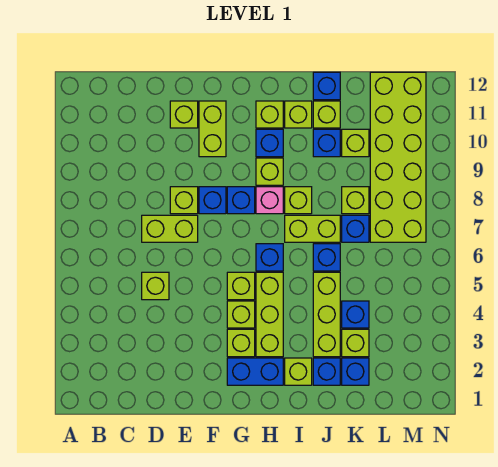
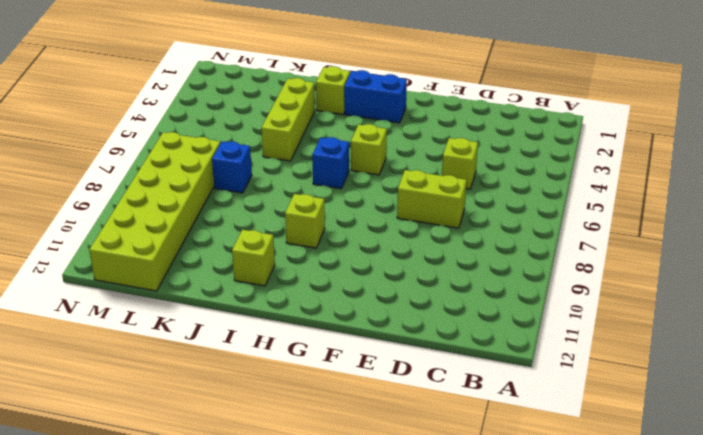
none -> lime 1x1 brick [170,187,198,214]
none -> lime 1x1 brick [170,101,198,128]
none -> blue 1x1 brick [199,187,226,214]
none -> lime 1x2 brick [199,101,226,157]

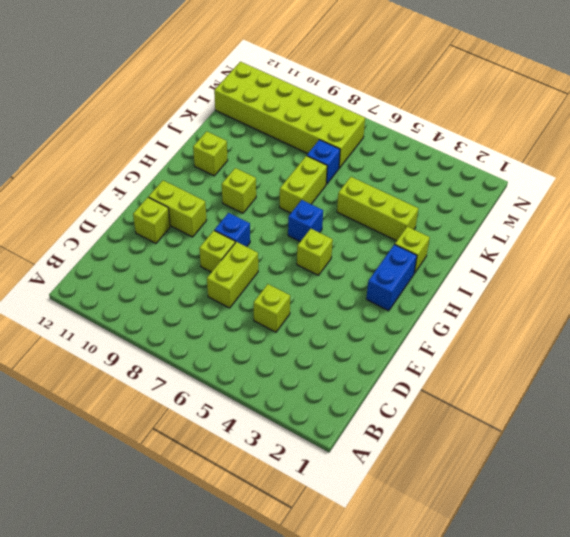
none -> lime 1x1 brick [227,329,255,357]
none -> lime 1x1 brick [227,301,255,328]
none -> blue 1x1 brick [227,187,255,214]
none -> lime 1x3 brick [256,272,283,357]

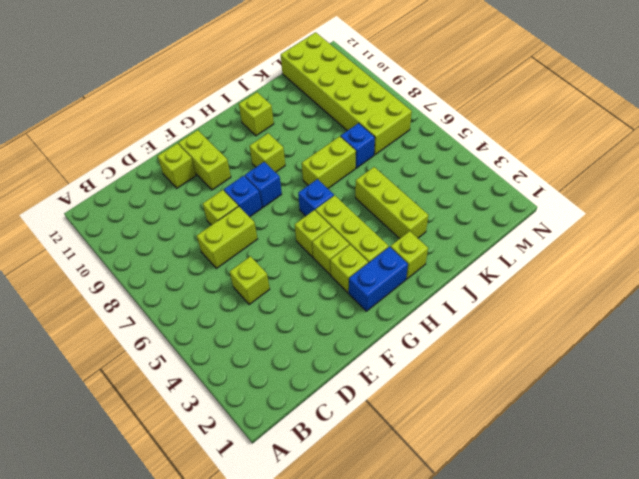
none -> pink 1x1 brick [256,187,283,214]
none -> blue 1x1 brick [256,129,283,157]
none -> lime 1x1 brick [256,101,283,128]
none -> lime 1x1 brick [285,187,312,214]

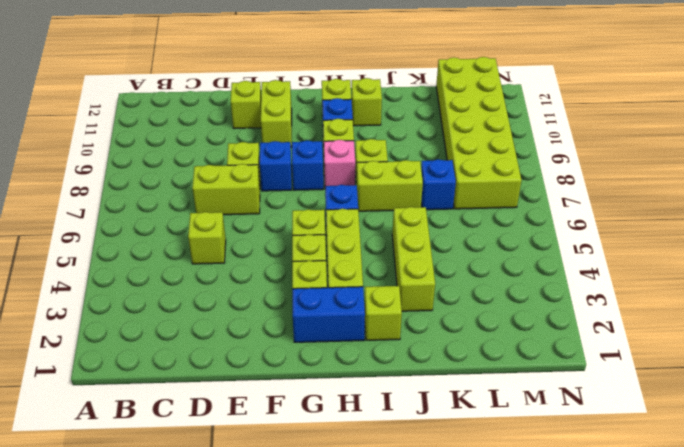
none -> blue 1x1 brick [313,358,340,385]
none -> blue 1x1 brick [313,244,340,271]
none -> blue 1x1 brick [313,129,340,157]
none -> lime 1x1 brick [313,101,340,128]

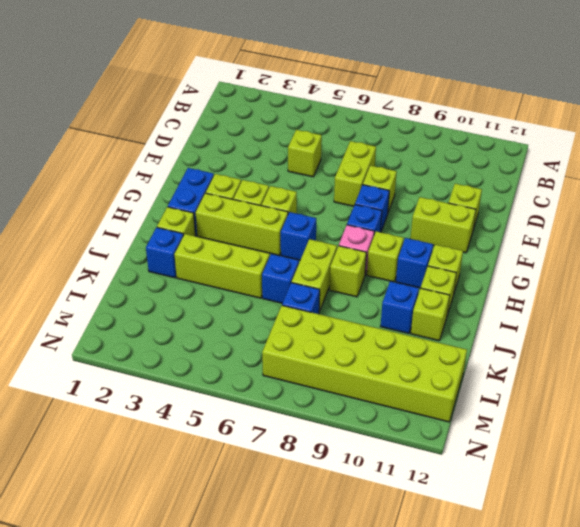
none -> blue 1x1 brick [313,72,340,100]
none -> blue 1x1 brick [342,358,369,385]
none -> lime 1x1 brick [342,329,369,357]
none -> blue 1x1 brick [342,301,369,328]

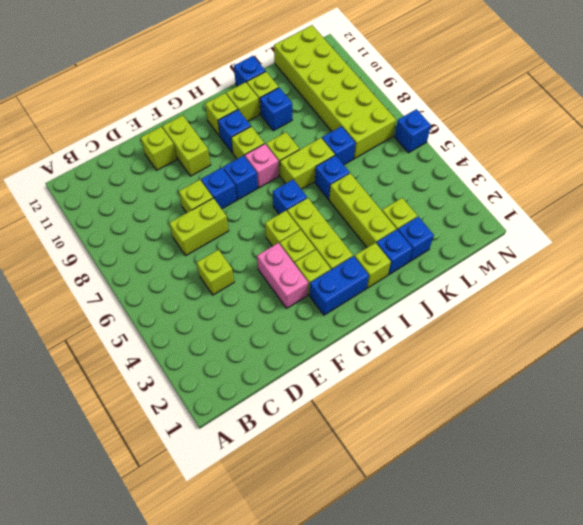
pink 1x2 brick [257,243,308,308] -> none
blue 1x1 brick [395,109,431,153] -> blue 1x1 brick moved to [342,301,369,328]
none -> lime 1x1 brick [342,187,369,214]
none -> lime 1x1 brick [342,129,369,157]

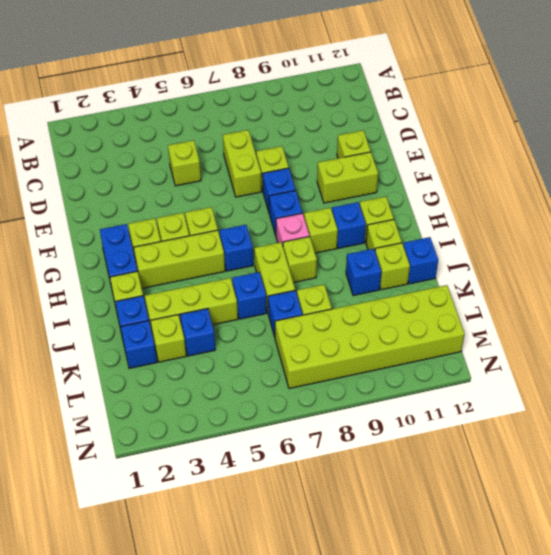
none -> lime 1x1 brick [342,129,369,157]

